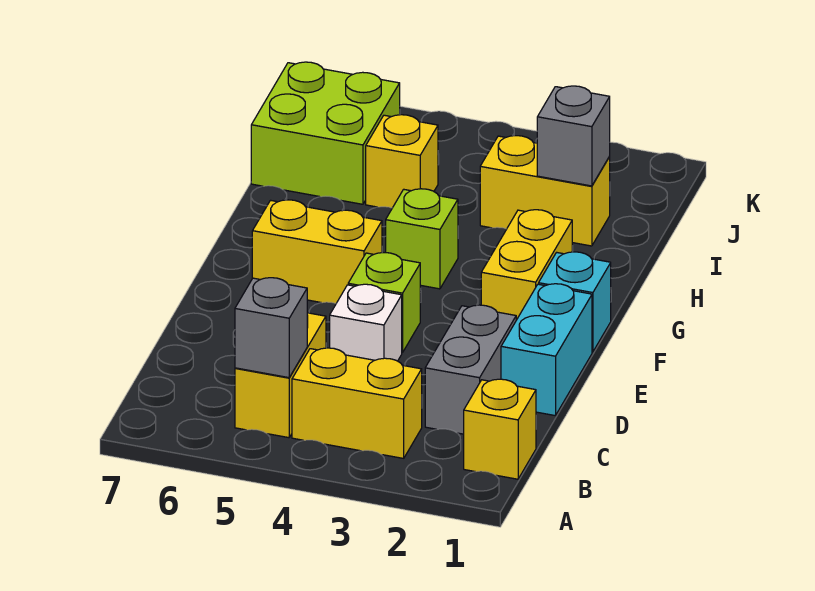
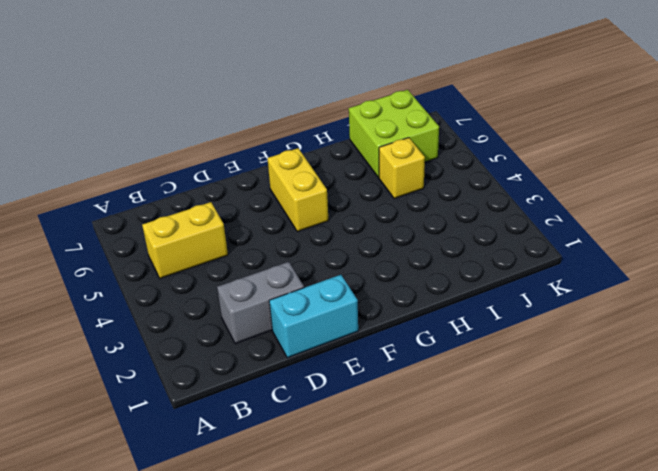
none -> yellow 1x1 brick [464,379,536,479]
none -> yellow 1x2 brick [292,348,422,458]
none -> white 1x1 brick [330,284,402,361]

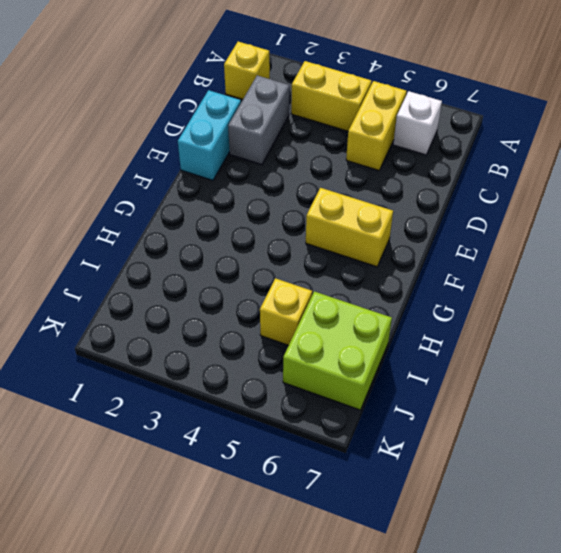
white 1x1 brick [393,91,442,155] -> white 1x1 brick moved to [330,284,402,361]
none -> lime 1x1 brick [348,253,420,353]
none -> cyan 1x1 brick [539,252,611,352]
none -> yellow 1x2 brick [481,210,572,320]

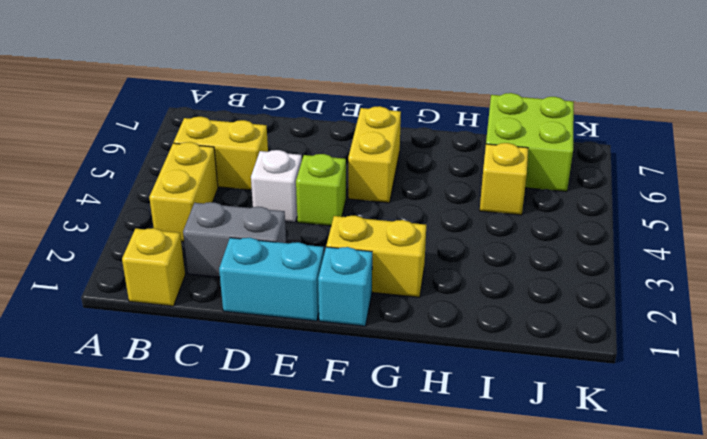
none -> lime 1x1 brick [386,189,458,289]
none -> yellow 1x2 brick [480,136,610,246]
none -> grey 1x1 brick [235,278,307,378]

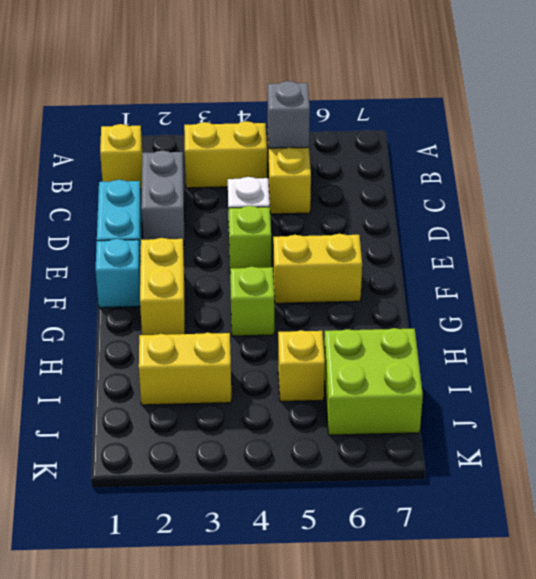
none -> grey 1x1 brick [537,86,610,186]

